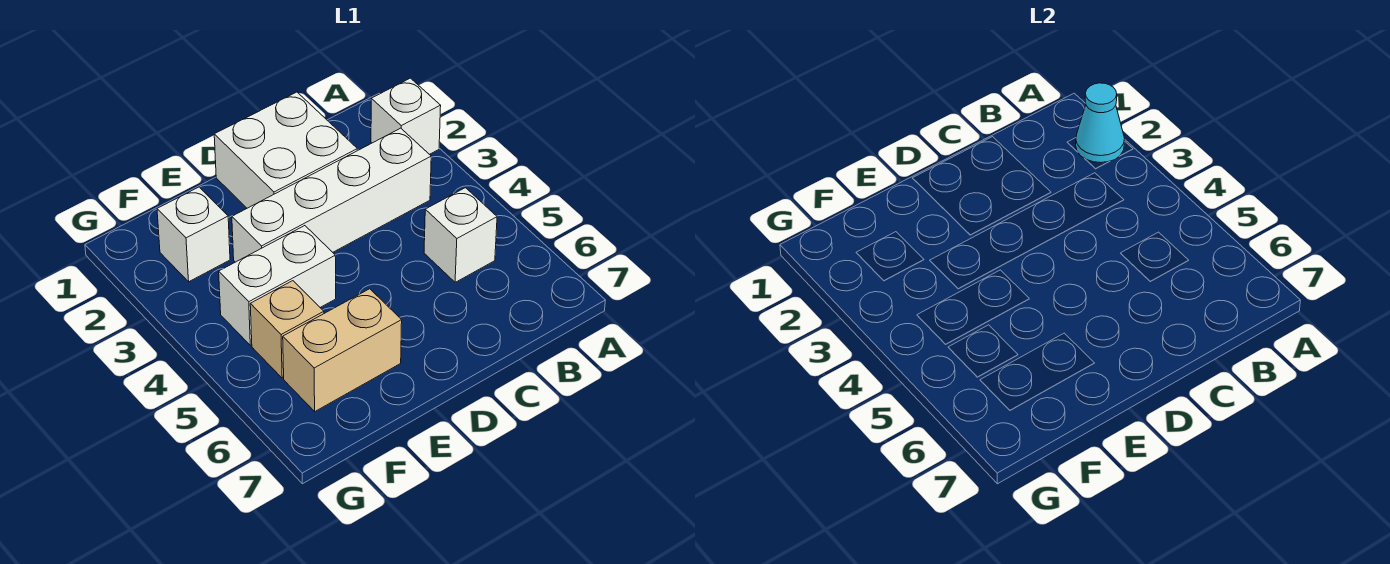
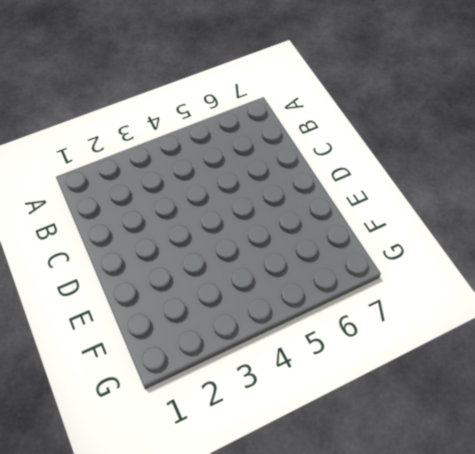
none -> white 1x1 brick [371,78,441,154]
none -> white 1x4 brick [232,128,431,262]

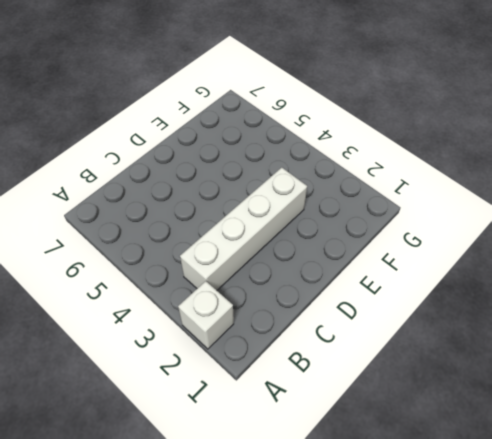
none -> white 1x1 brick [424,188,497,282]
none -> white 2x2 brick [214,92,358,208]

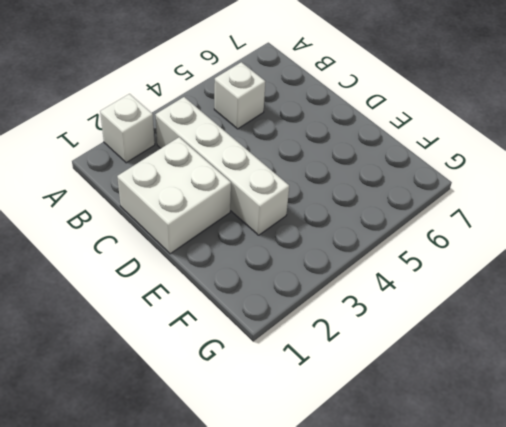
none -> white 1x2 brick [219,226,336,345]
none -> tan 1x2 brick [283,289,402,411]

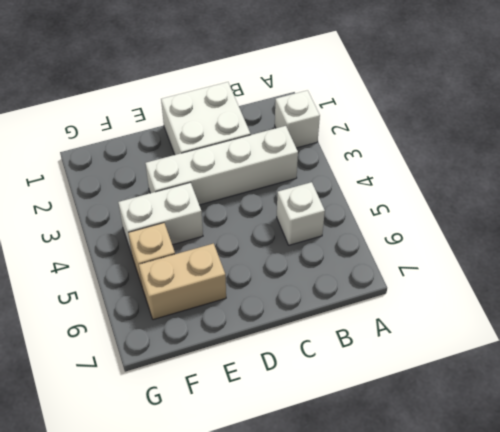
none -> white 1x1 brick [157,187,230,282]
none -> cyan 1x1 cone [1076,83,1125,163]

